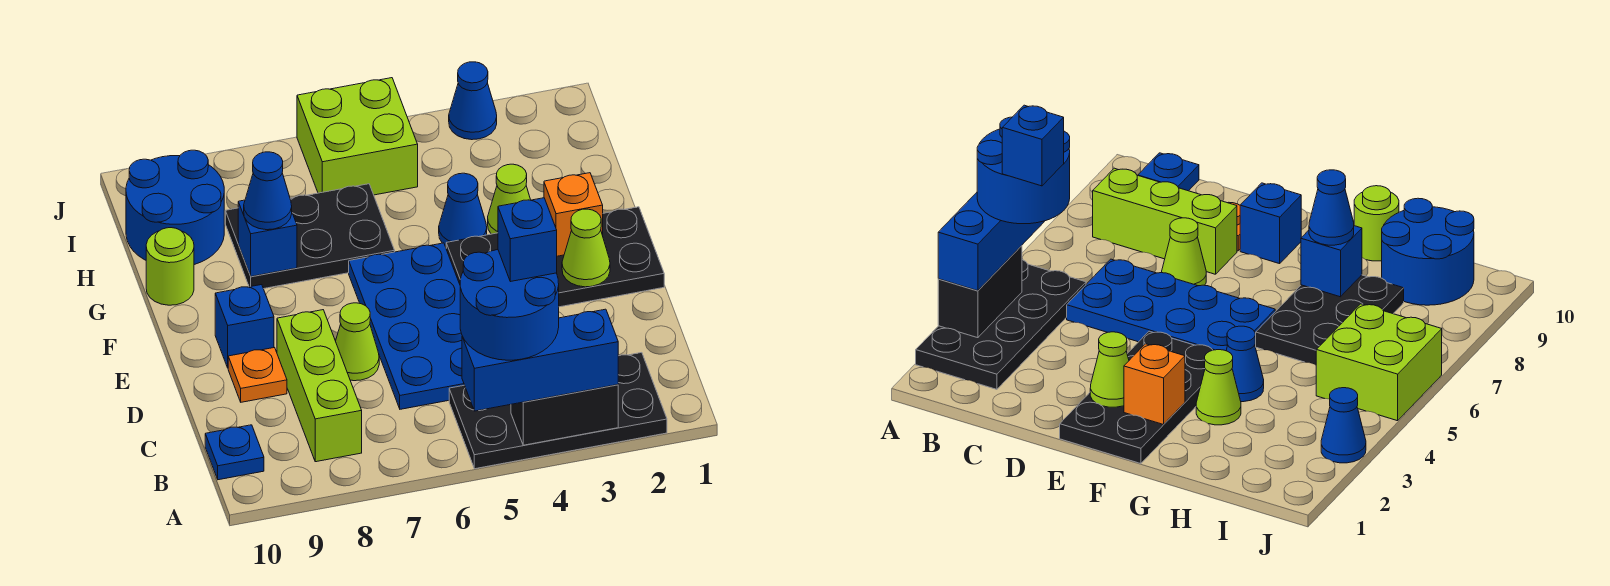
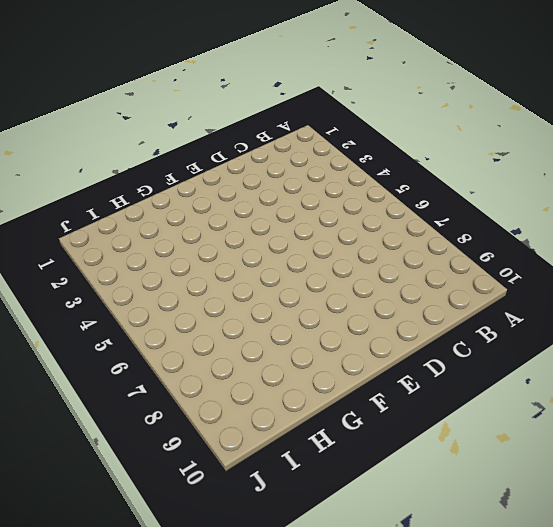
none -> black 2x4 plate [449,353,667,469]
none -> lime 1x3 brick [277,310,362,462]
none -> blue 1x1 plate [205,425,264,480]

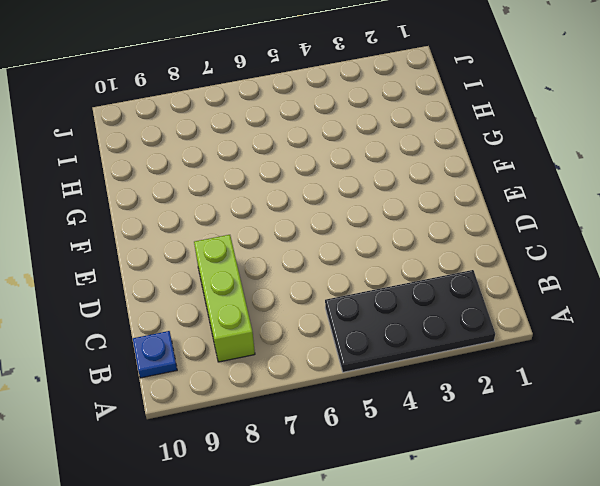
none -> blue 2x4 plate [349,243,464,409]
none -> lime 1x1 cone [336,303,379,381]
none -> orange 1x1 plate [228,348,287,402]

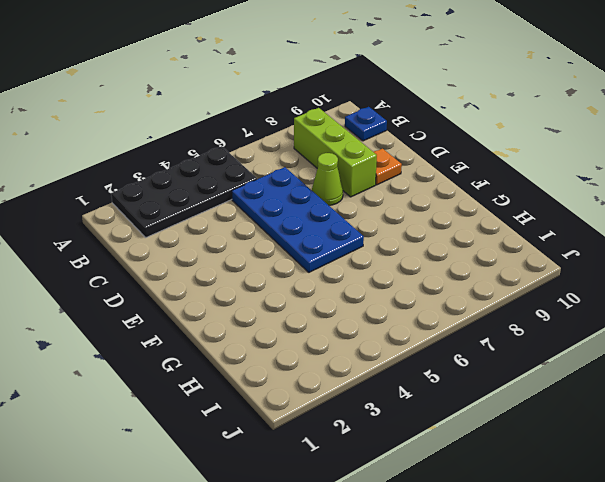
none -> black 2x4 plate [446,207,664,307]
none -> blue 1x1 brick [215,285,274,368]
none -> lime 1x1 cone [488,164,530,234]

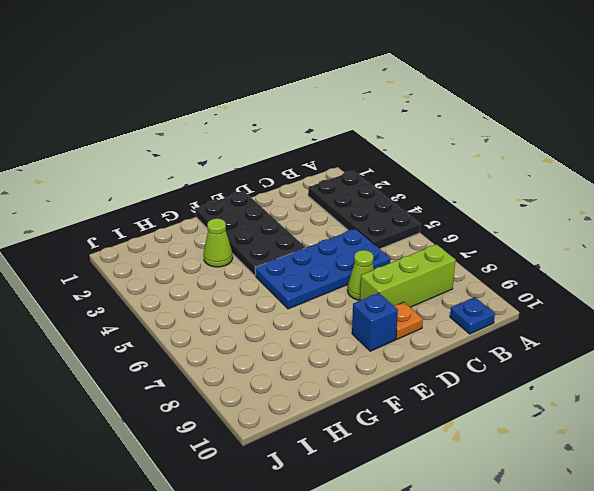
none -> blue 1x1 cone [439,173,487,246]
none -> black 2x3 plate [225,184,395,289]
none -> lime 1x1 round brick [146,228,194,305]

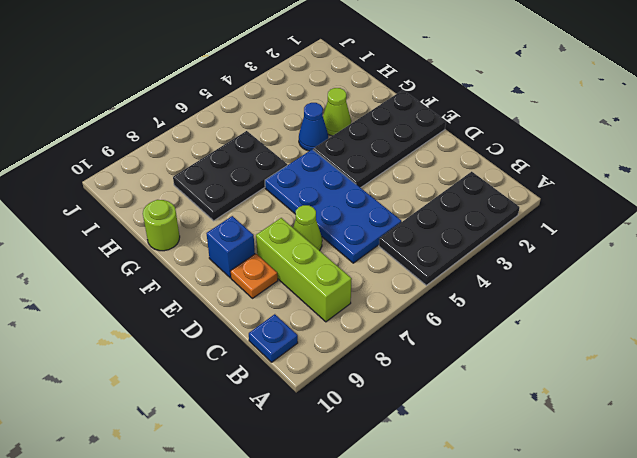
none -> blue 2x2 round brick [126,150,224,265]
none -> lime 2x2 brick [297,78,418,195]
none -> blue 1x1 cone [449,62,497,140]

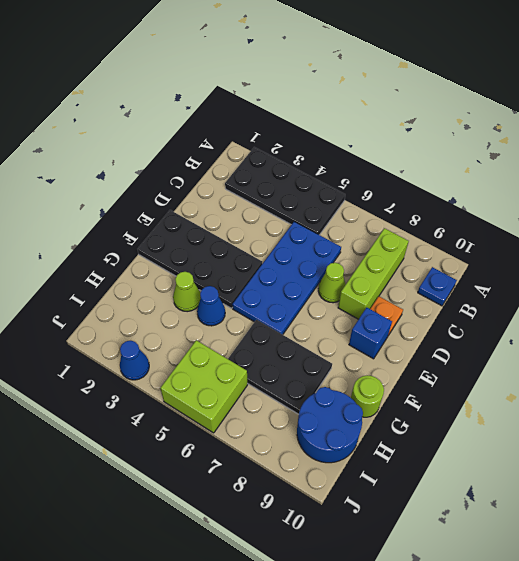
none -> black 1x2 brick [511,385,618,445]
none -> lime 1x1 cone [562,209,610,287]
none -> orange 1x1 brick [544,173,603,256]

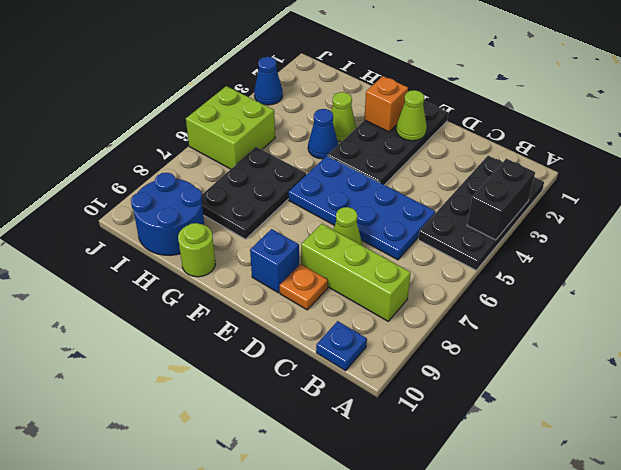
none -> blue 1x1 brick [238,200,297,276]
none -> blue 1x3 brick [462,309,618,411]
none -> blue 1x1 cone [244,152,292,230]

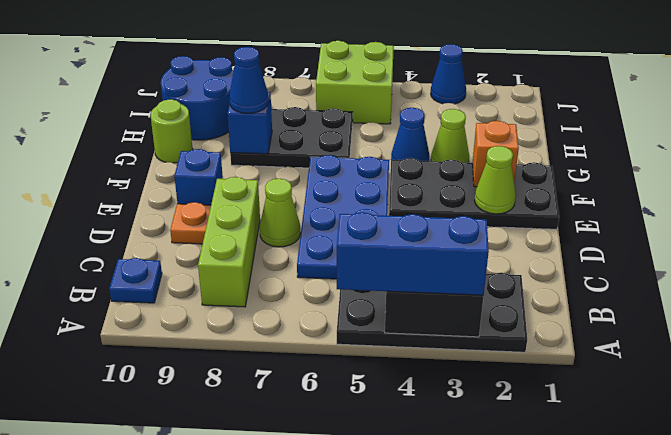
none -> blue 2x2 round brick [460,250,559,360]
none -> blue 1x1 brick [498,198,557,282]

